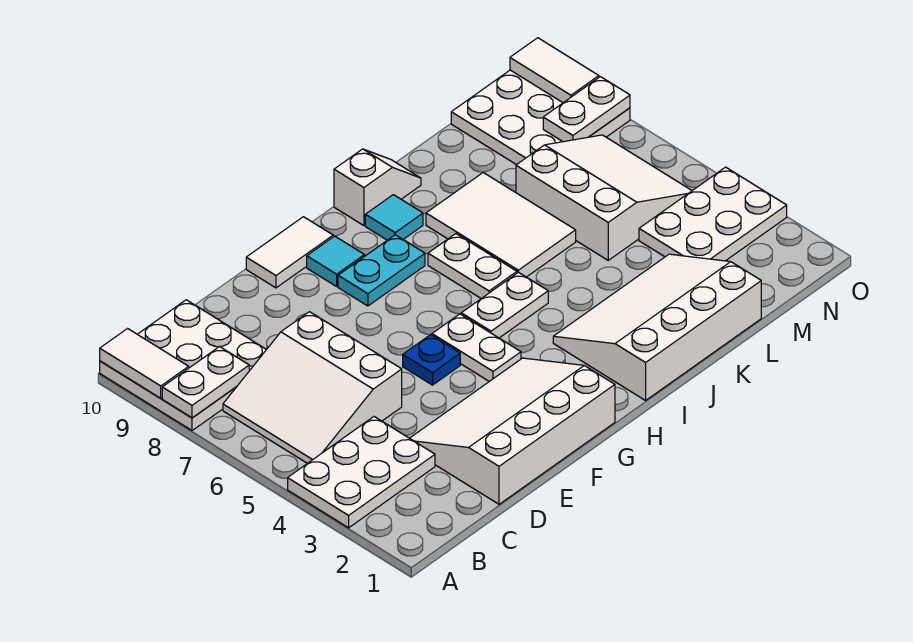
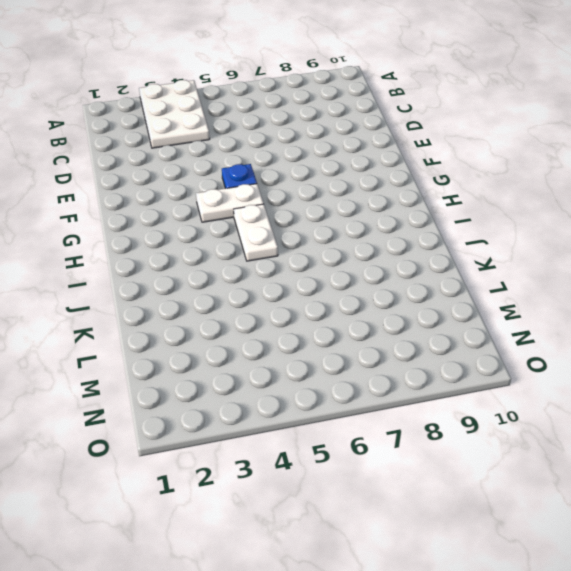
none -> white 3x3 plate [100,300,266,431]
none -> white 3x3 slope [223,312,402,463]
none -> white 3x4 slope [410,358,615,504]

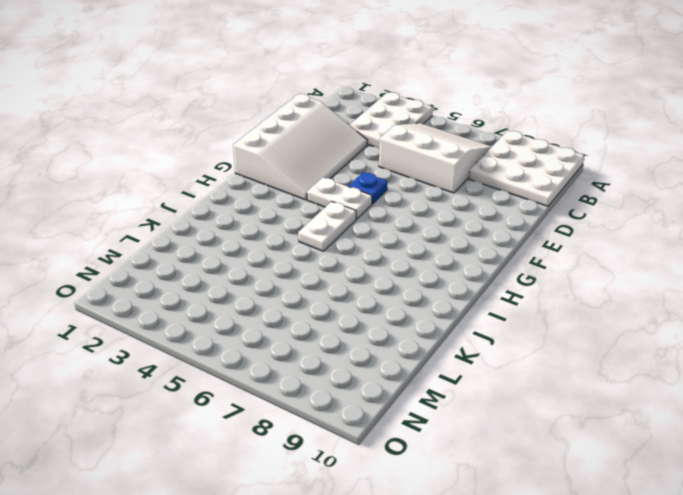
none -> white 1x2 tile [246,217,333,288]
none -> cyan 1x2 plate [338,235,425,306]
none -> cyan 1x1 tile [307,236,364,286]

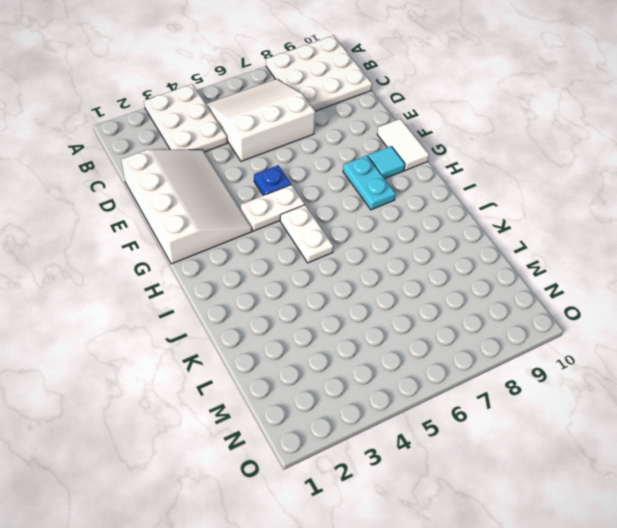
none -> white 3x4 slope [553,254,761,400]
none -> white 1x2 plate [428,234,517,298]
none -> cyan 1x1 tile [365,195,423,240]

